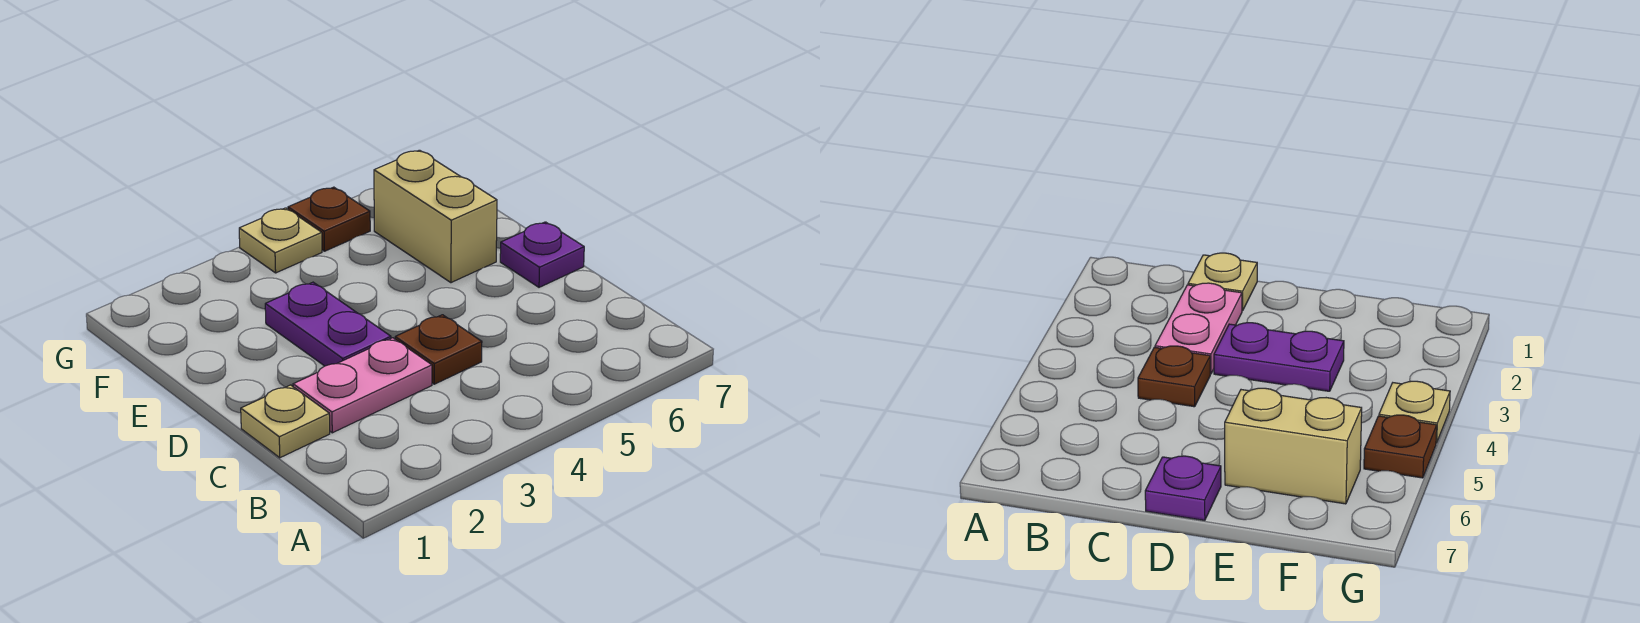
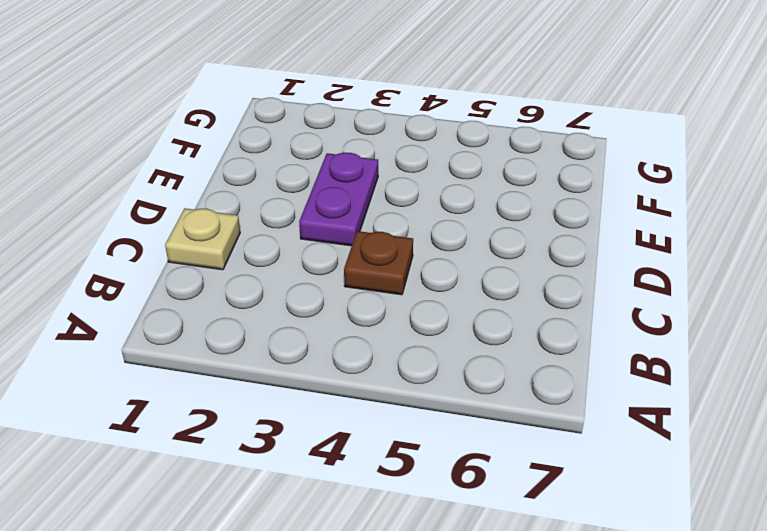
none -> pink 1x2 plate [293,338,432,433]
none -> purple 1x1 plate [500,222,584,287]

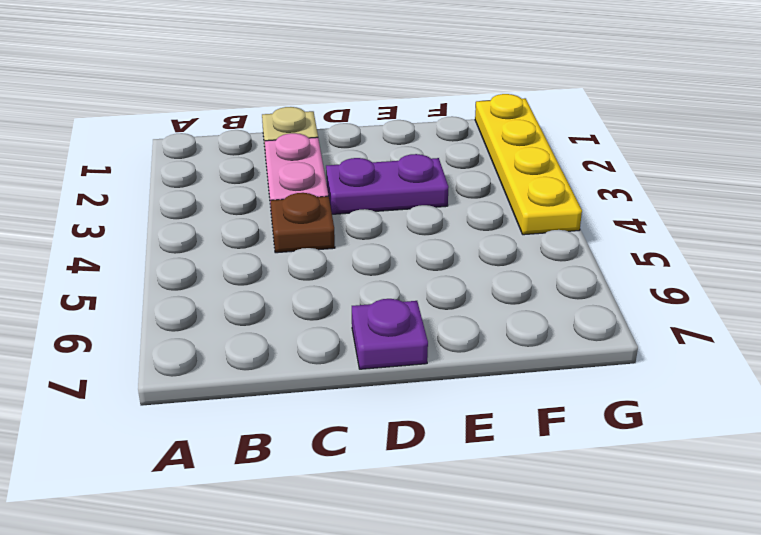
yellow 1x4 plate [475,94,582,235] -> tan 1x1 plate [239,208,322,273]
none -> tan 1x2 brick [374,150,497,283]
none -> brown 1x1 plate [288,187,370,251]

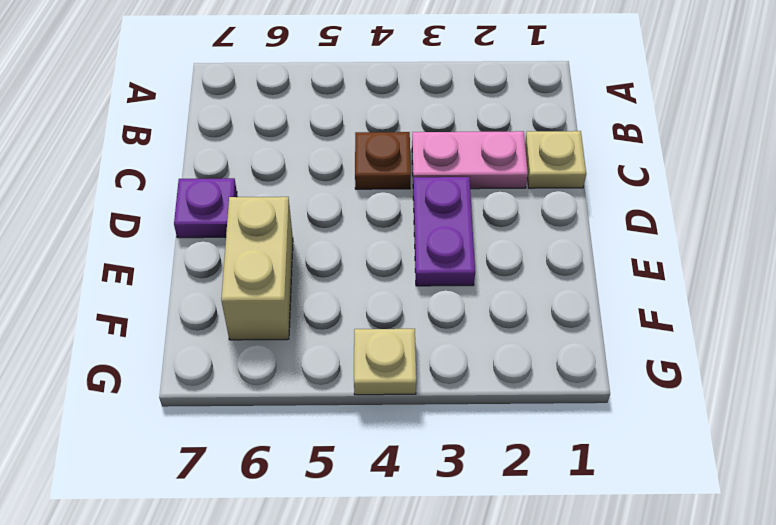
none -> brown 1x1 plate [288,187,370,251]

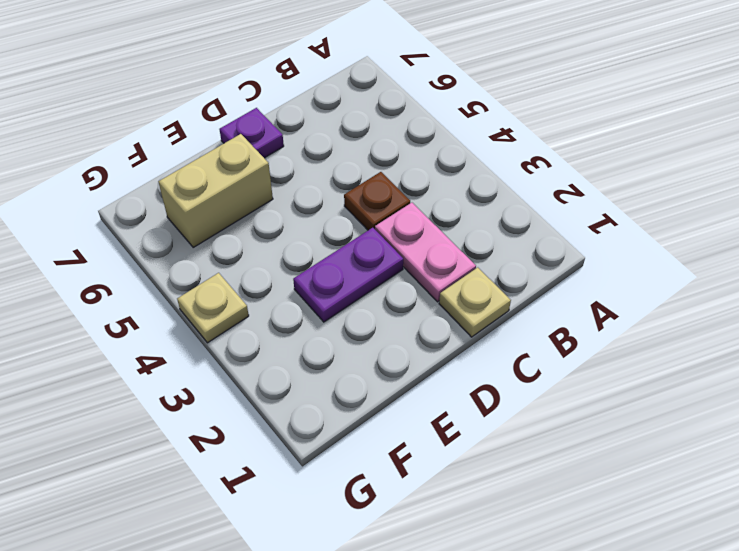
none -> brown 1x1 plate [288,187,370,251]

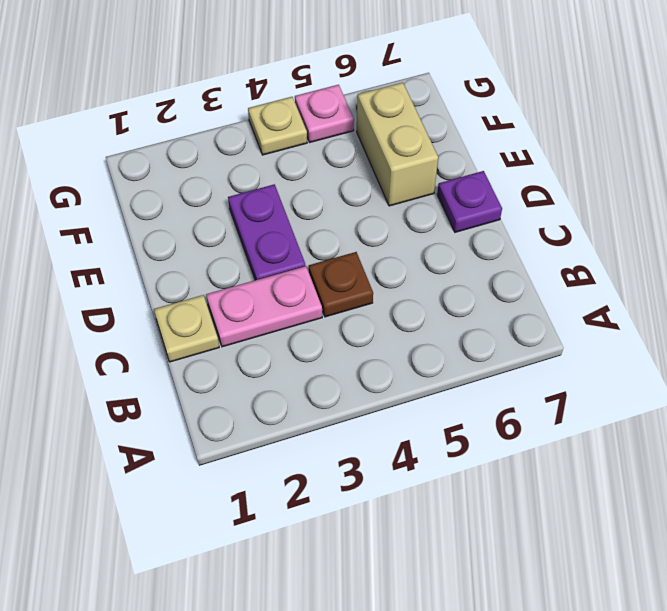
pink 1x1 plate [295,85,354,142] -> brown 1x1 plate [288,187,370,251]

